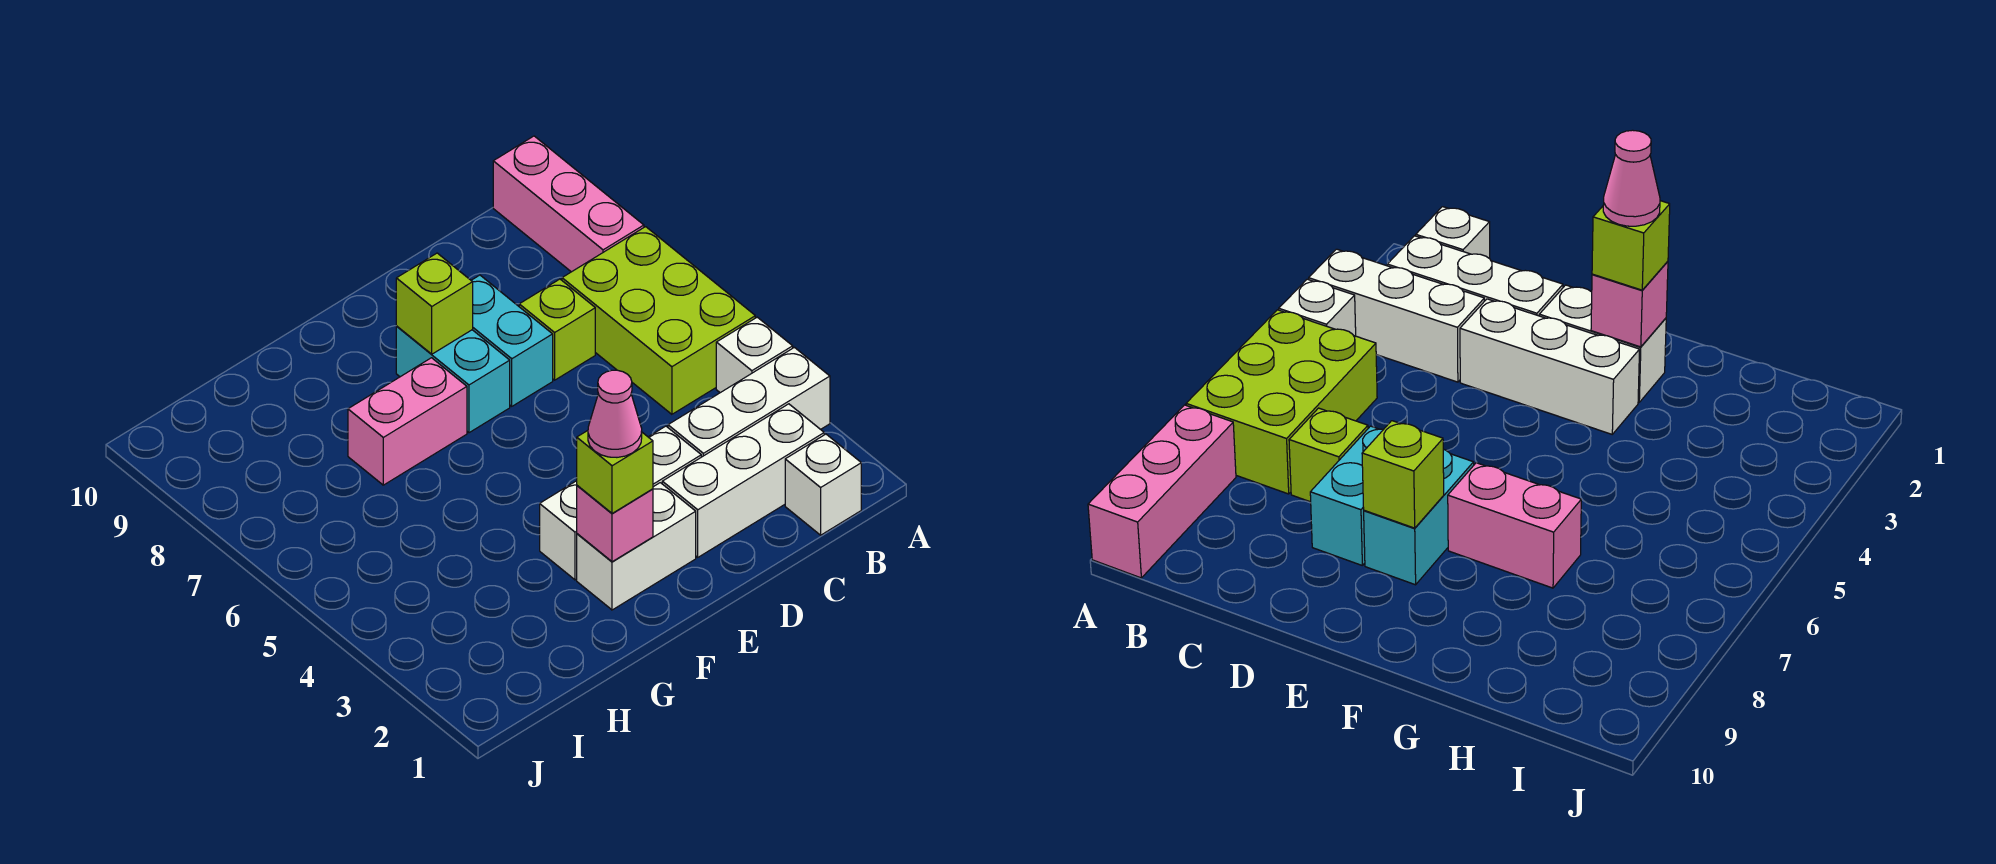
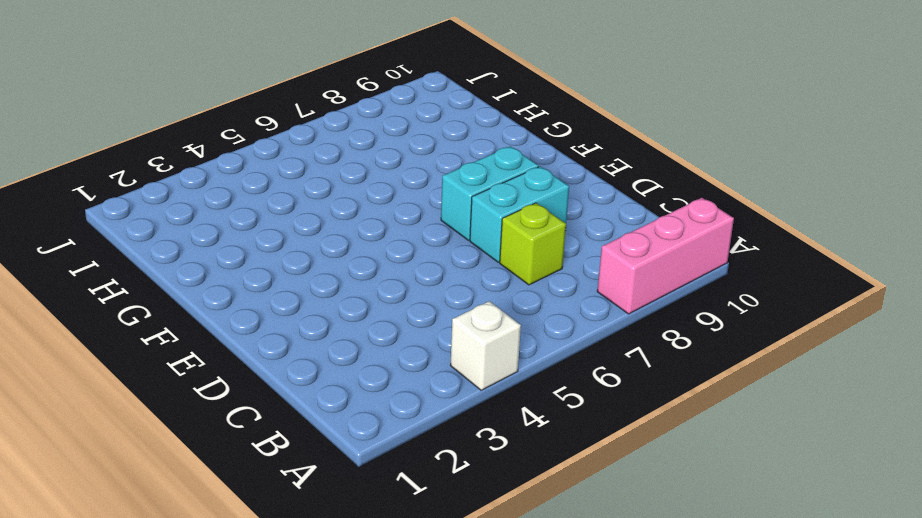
none -> white 1x3 brick [668,347,830,457]
none -> lime 2x3 brick [562,227,755,414]
none -> white 1x1 brick [785,434,861,535]

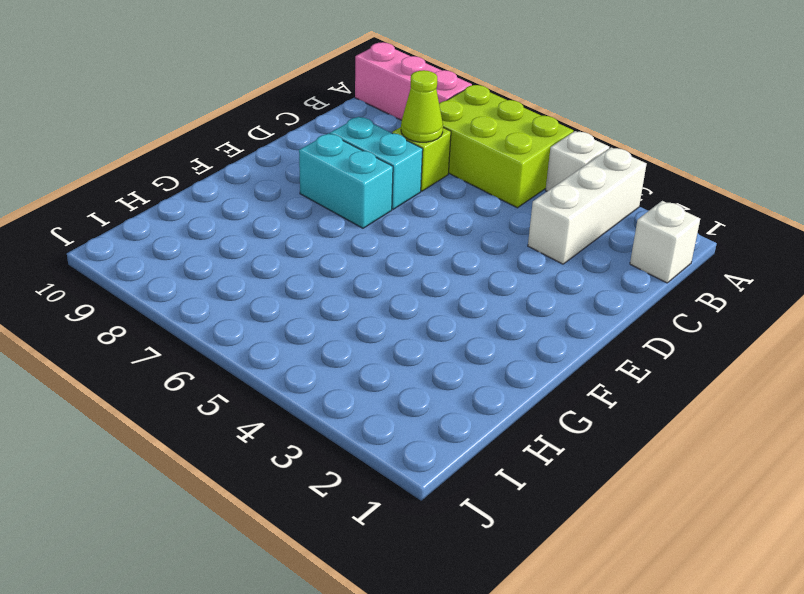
lime 1x1 cone [401,70,443,142] -> none
none -> white 1x3 brick [662,404,824,557]
none -> white 1x3 brick [540,426,701,580]
none -> white 1x2 brick [577,483,696,610]

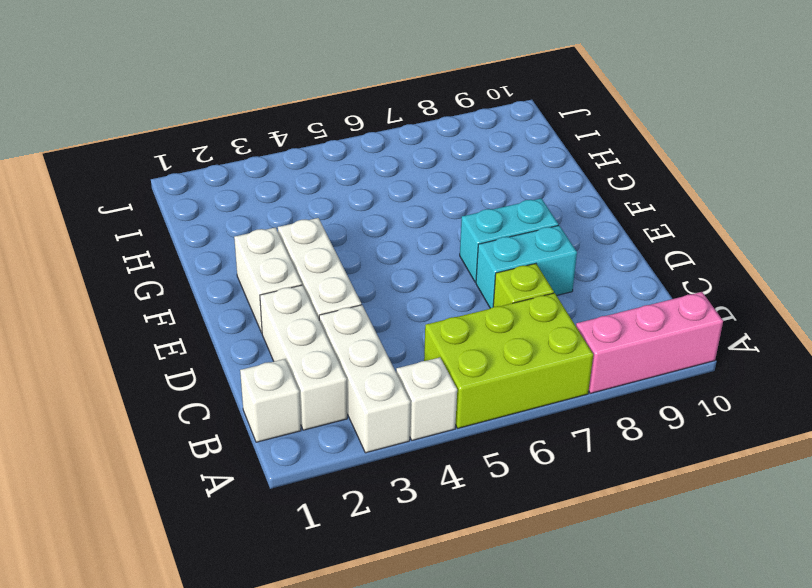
none -> pink 1x2 brick [348,358,467,485]
none -> lime 1x1 brick [396,253,473,354]
none -> pink 1x1 brick [577,486,653,562]

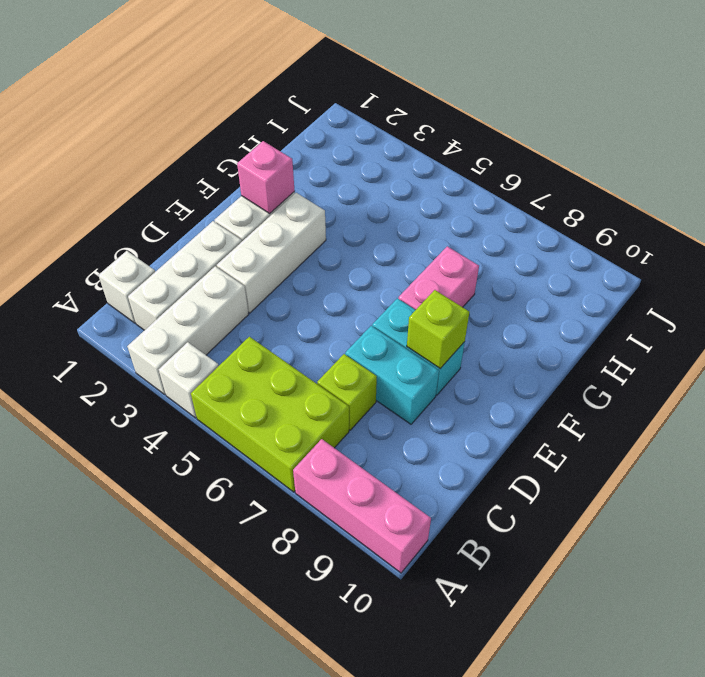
none -> lime 1x1 brick [577,431,653,513]
none -> pink 1x1 cone [588,370,642,457]

